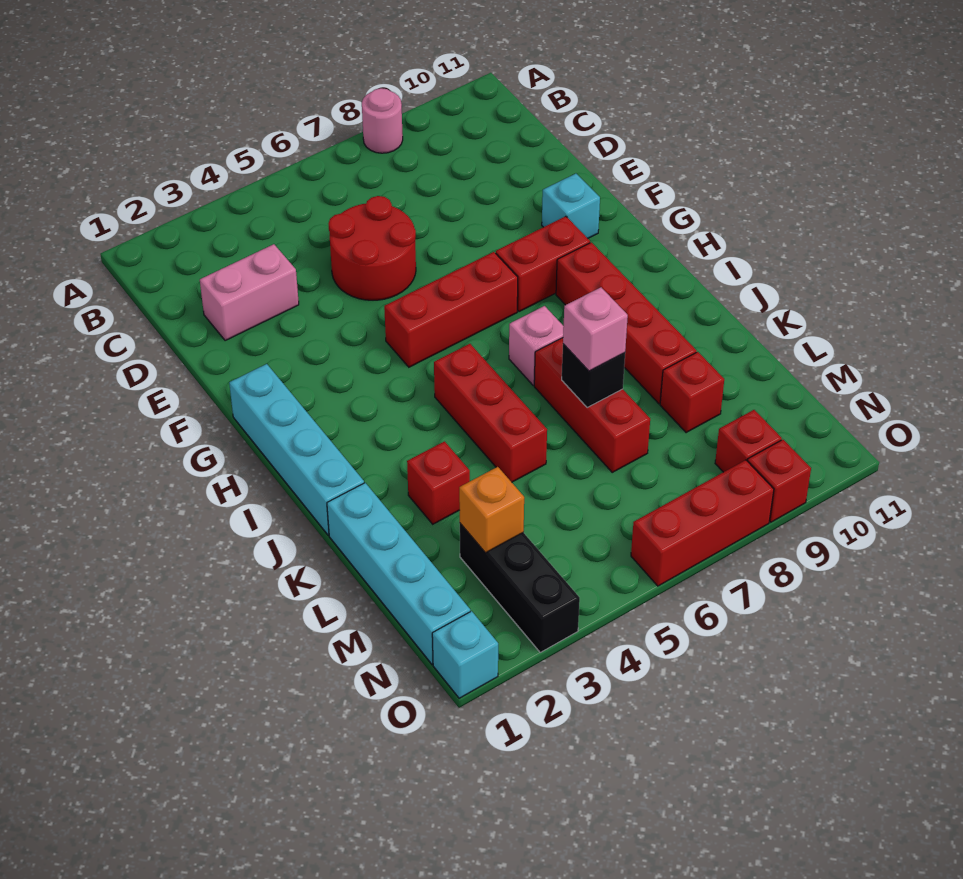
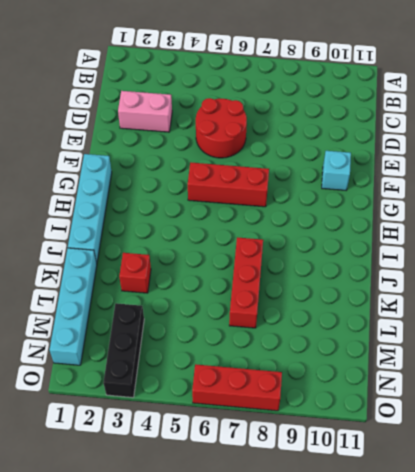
none -> pink 1x1 round brick [362,88,403,153]
none -> red 1x2 brick [496,216,590,312]
none -> red 1x4 brick [556,242,696,404]

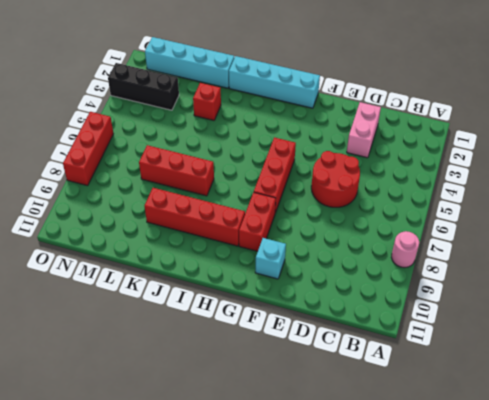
none -> red 1x3 brick [434,344,547,482]
none -> pink 1x1 brick [509,306,564,385]
none -> red 1x1 brick [660,352,724,433]

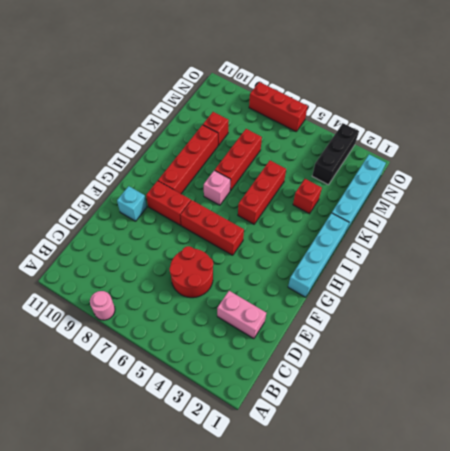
none -> red 1x1 brick [715,410,782,472]
none -> cyan 1x1 brick [432,611,498,698]
none -> red 1x1 brick [748,440,811,522]

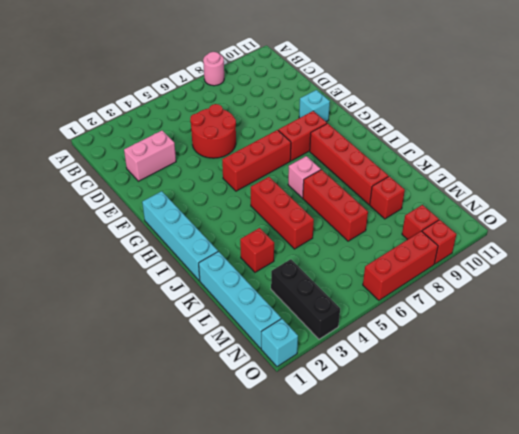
none -> black 1x1 brick [562,344,625,408]
none -> orange 1x1 brick [459,467,524,553]
none -> pink 1x1 brick [563,287,628,371]

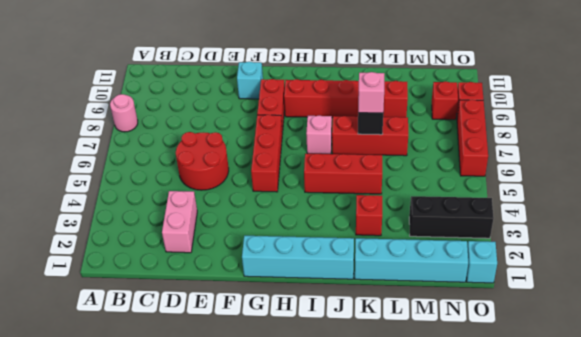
none -> orange 1x1 brick [459,467,524,553]

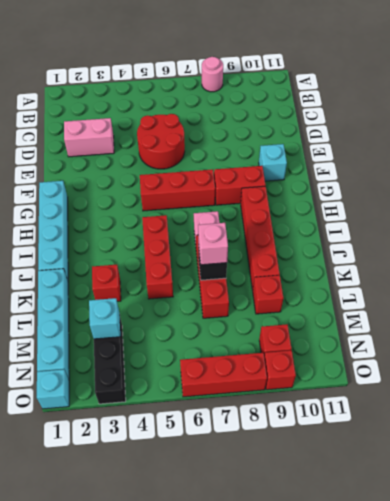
cyan 1x1 brick [89,298,120,339] -> orange 1x1 brick [459,467,524,553]

